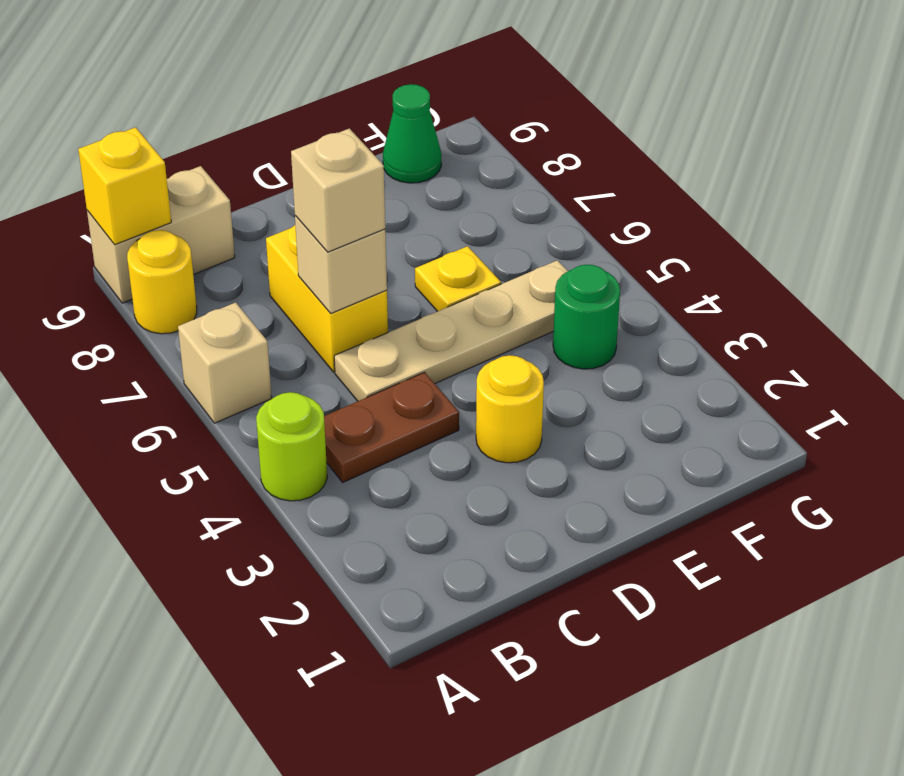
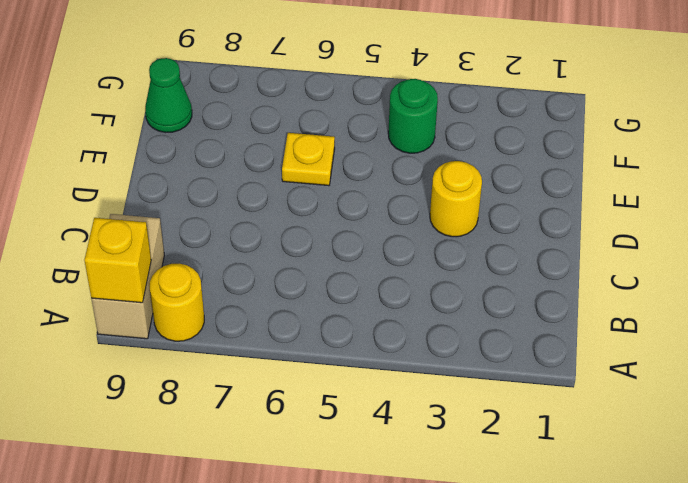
none -> lime 1x1 round brick [256,392,327,501]
none -> tan 1x1 brick [178,302,272,423]
none -> brown 1x2 plate [324,372,459,482]

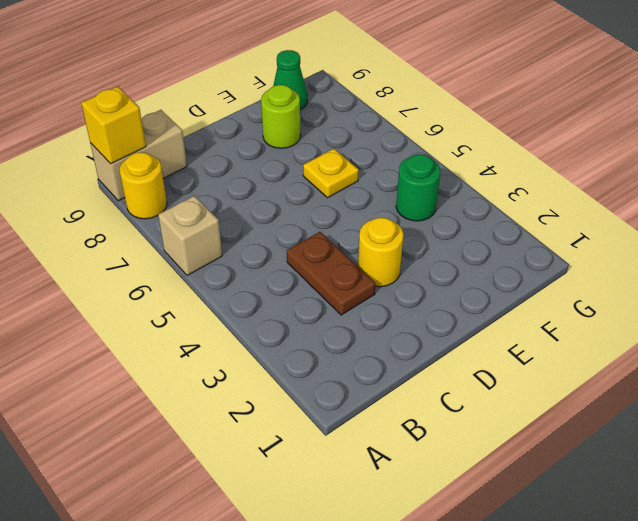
brown 1x2 plate [287,232,376,315] -> brown 1x2 plate turned to [324,372,459,482]
lime 1x1 round brick [261,85,301,148] -> lime 1x1 round brick moved to [256,392,327,501]
none -> tan 1x4 plate [334,260,568,401]
none -> yellow 1x2 brick [266,225,388,372]
none -> tan 1x1 brick [295,216,387,314]

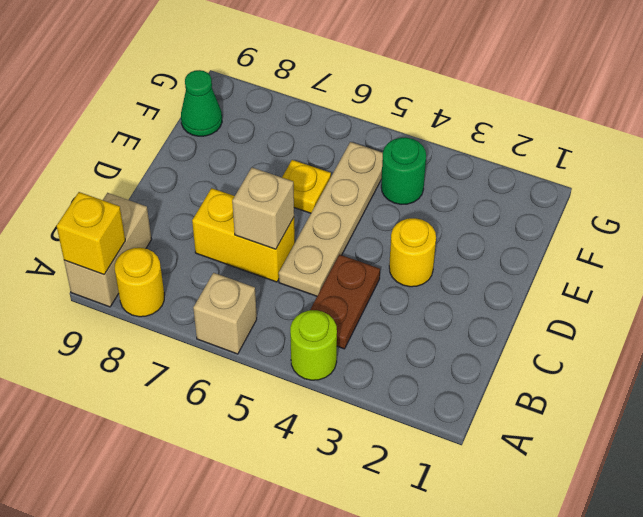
none -> tan 1x1 brick [291,128,385,252]

